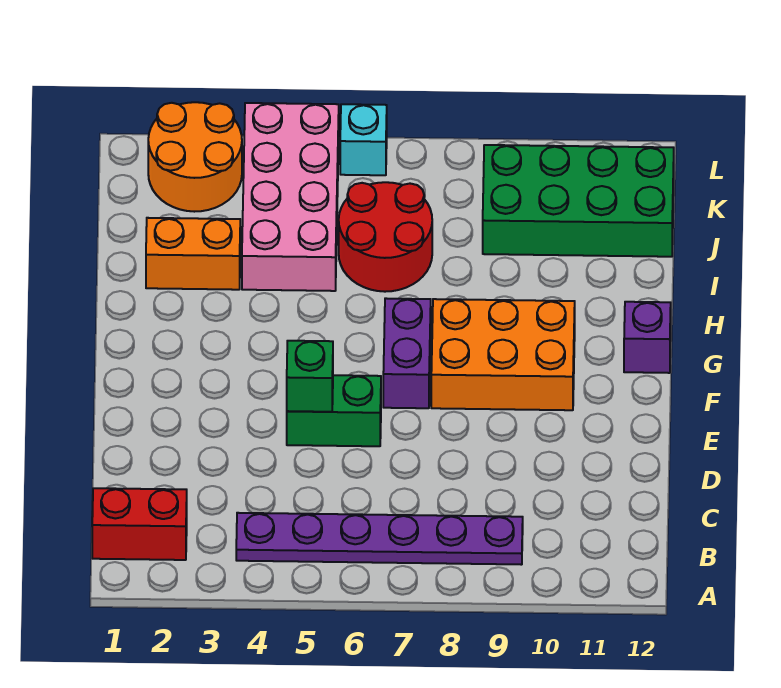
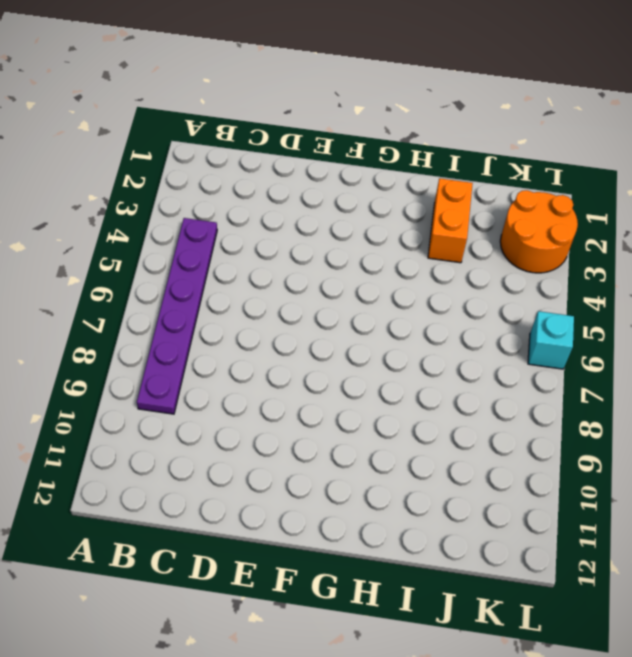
none -> red 1x2 brick [92,488,187,560]
none -> green 1x2 brick [287,375,381,446]
none -> purple 1x2 brick [383,298,431,408]

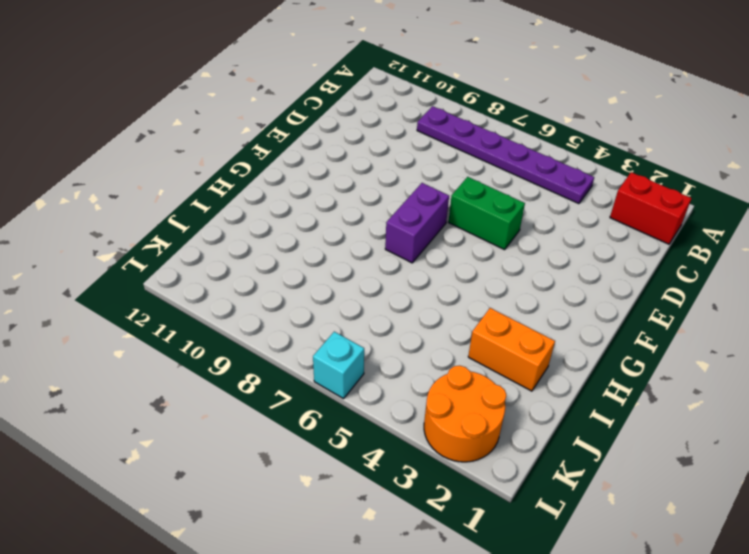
none -> orange 2x3 brick [431,299,575,410]
none -> purple 1x1 brick [624,302,671,373]
none -> pink 2x4 brick [242,103,339,291]

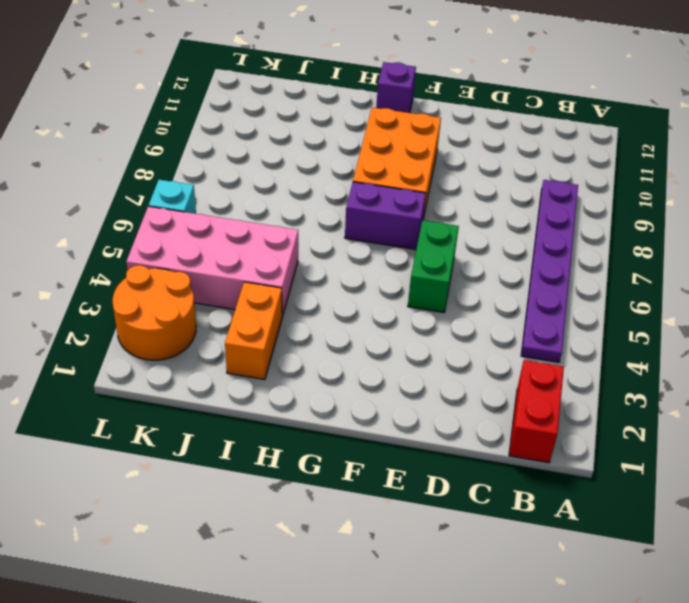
none -> red 2x2 round brick [339,182,432,292]
none -> green 2x4 brick [483,145,674,257]
none -> green 1x1 brick [287,341,333,412]

